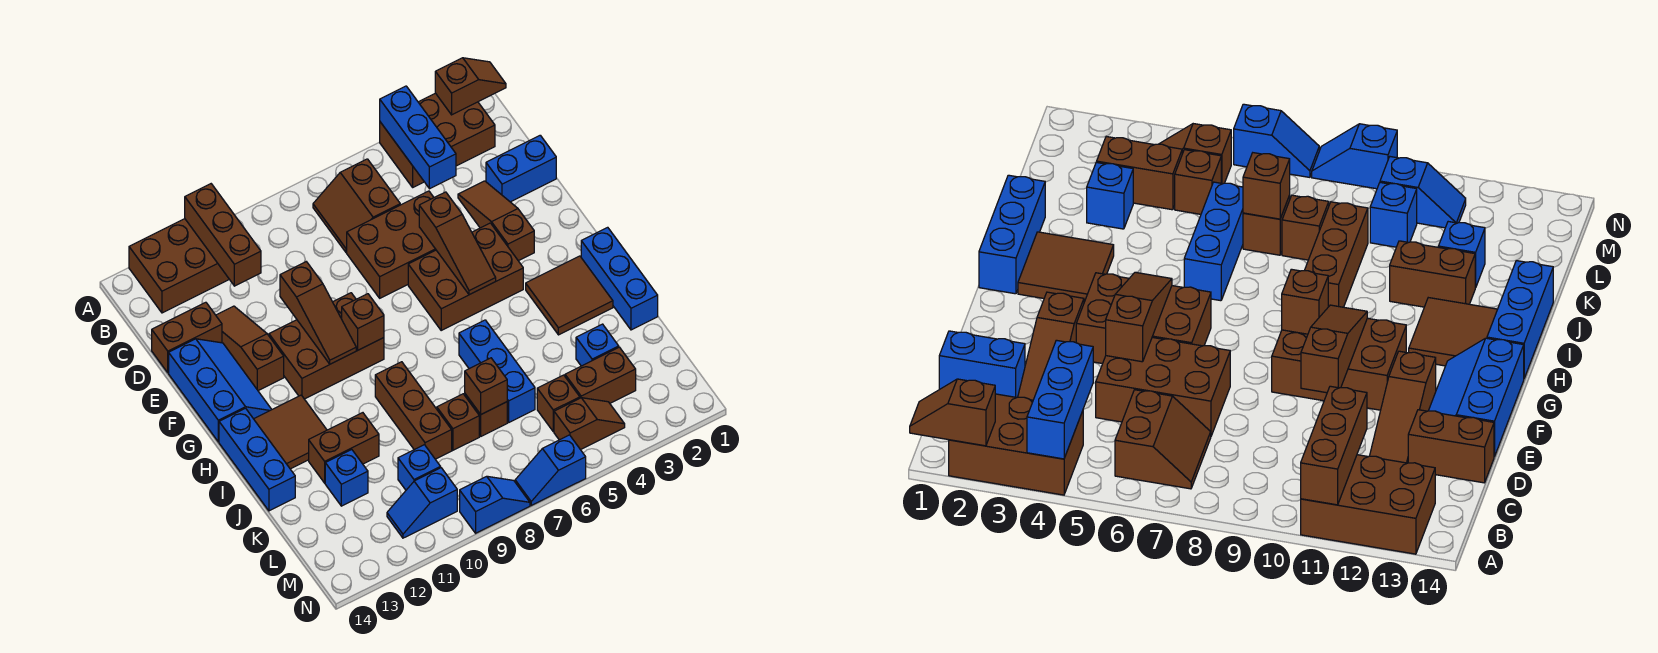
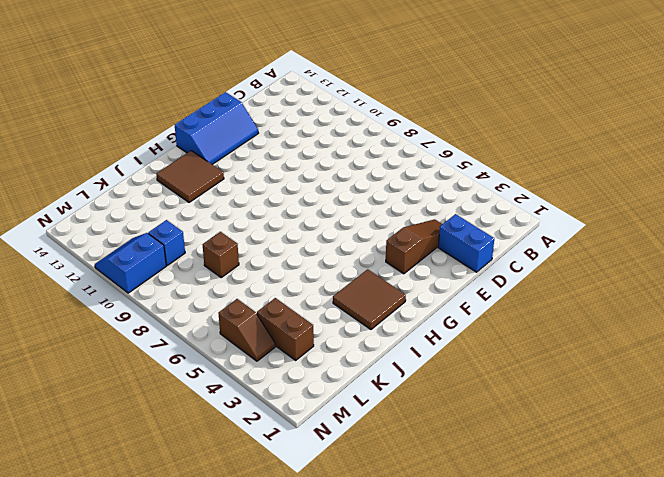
blue 2x2 slope [95,233,166,293] -> blue 1x2 slope [387,468,457,538]
none -> brown 2x3 brick [380,93,495,187]
none -> brown 2x3 brick [129,219,229,313]
none -> brown 2x2 slope [313,159,400,252]
none -> brown 2x3 brick [347,191,436,298]

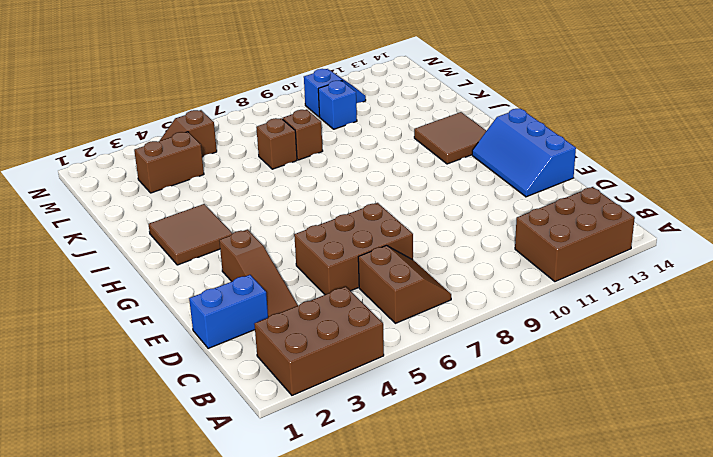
none -> brown 1x3 slope [216,306,284,391]
none -> brown 1x2 brick [152,302,222,373]
none -> brown 2x3 brick [408,223,523,330]
none -> brown 2x3 brick [269,293,384,399]

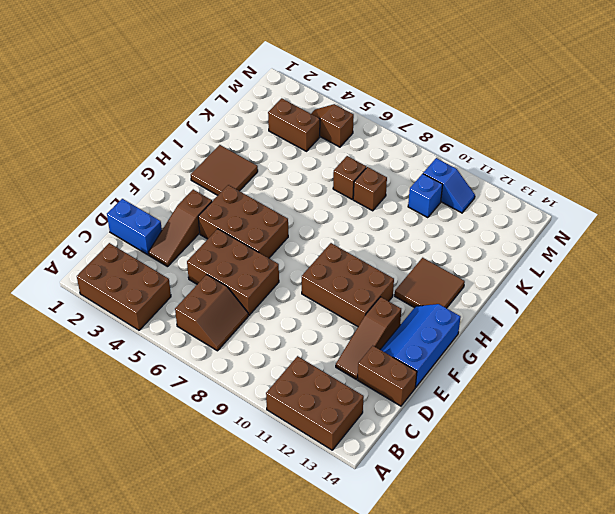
none -> blue 1x3 brick [581,227,658,330]
none -> blue 1x3 brick [219,408,295,511]
none -> blue 1x3 brick [459,320,535,422]
none -> brown 1x3 brick [375,362,452,459]

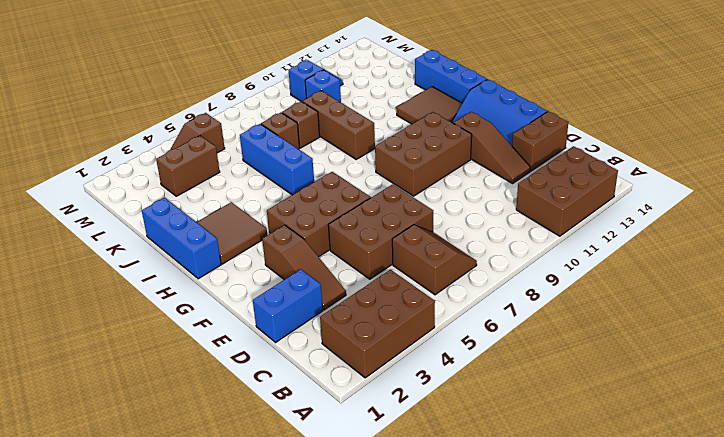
none -> brown 1x2 brick [309,413,379,483]
none -> blue 1x1 brick [576,324,619,366]
none -> blue 1x1 brick [325,450,368,506]
none -> brown 1x1 brick [537,375,580,432]

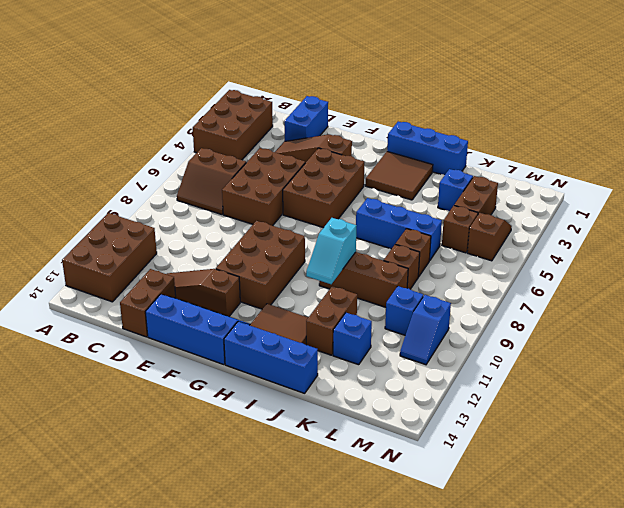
cyan 1x2 slope [306,218,356,284] -> none
none -> blue 1x2 slope [515,435,586,505]
none -> blue 1x2 slope [460,476,530,533]
none -> brown 1x2 slope [435,58,506,115]
none -> blue 1x3 brick [380,86,456,189]

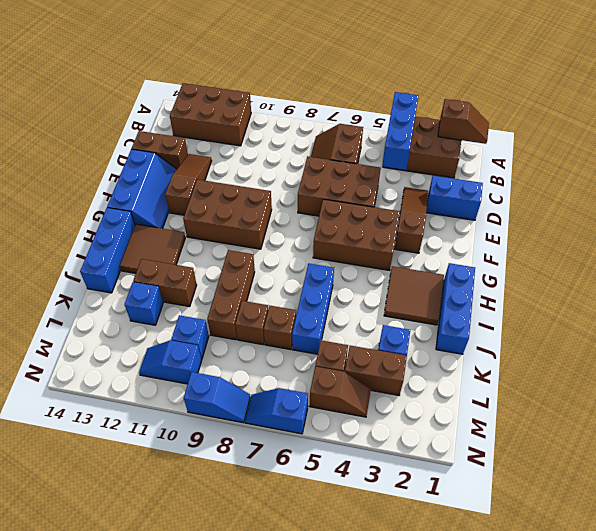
none -> brown 1x3 brick [185,184,261,286]
none -> brown 1x3 slope [419,192,496,295]
none -> brown 1x3 slope [280,262,356,364]
none -> brown 1x1 brick [342,294,384,350]

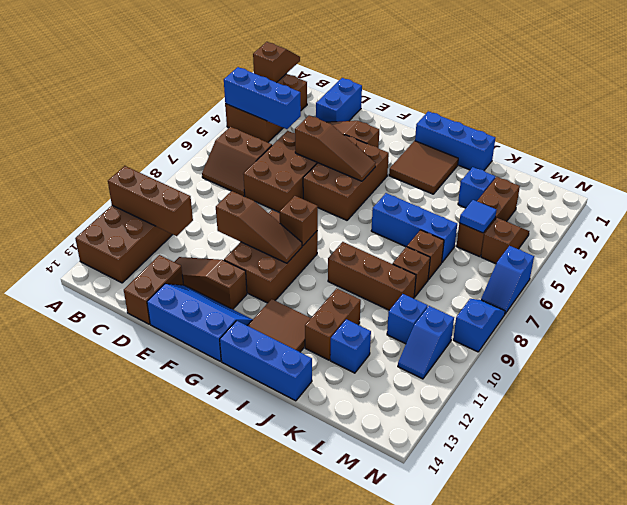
blue 1x1 tile [459,200,496,233] -> none
none -> brown 1x1 brick [465,358,507,414]

